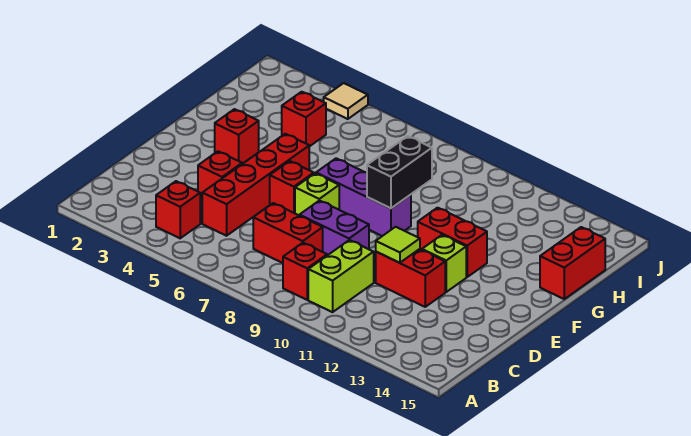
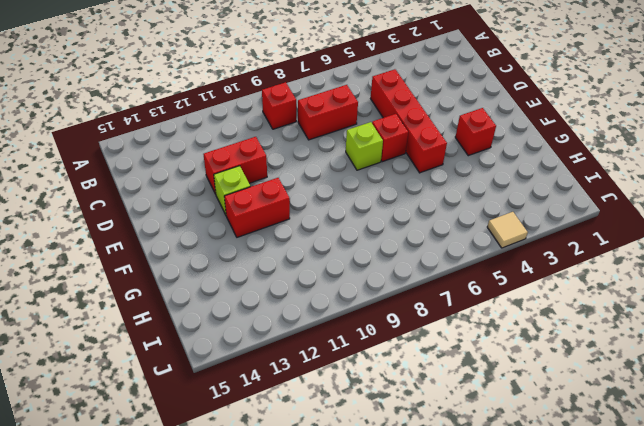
none -> red 1x1 brick [156,181,200,238]
none -> lime 1x2 brick [308,240,374,312]
none -> red 1x1 brick [198,151,242,199]

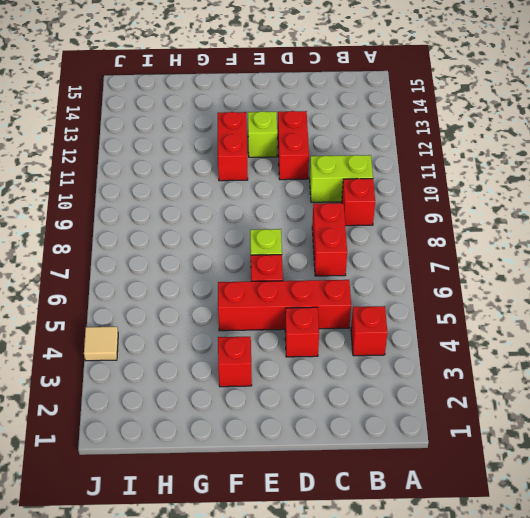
none -> purple 1x2 brick [300,200,369,255]
none -> purple 1x3 brick [316,158,411,236]
none -> red 1x2 brick [540,227,605,299]

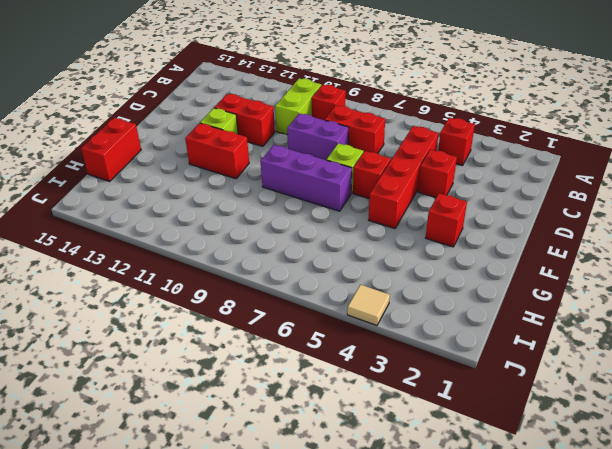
none -> red 1x1 brick [282,92,326,147]
none -> lime 1x1 tile [376,227,420,263]
none -> black 1x2 brick [367,136,432,208]

